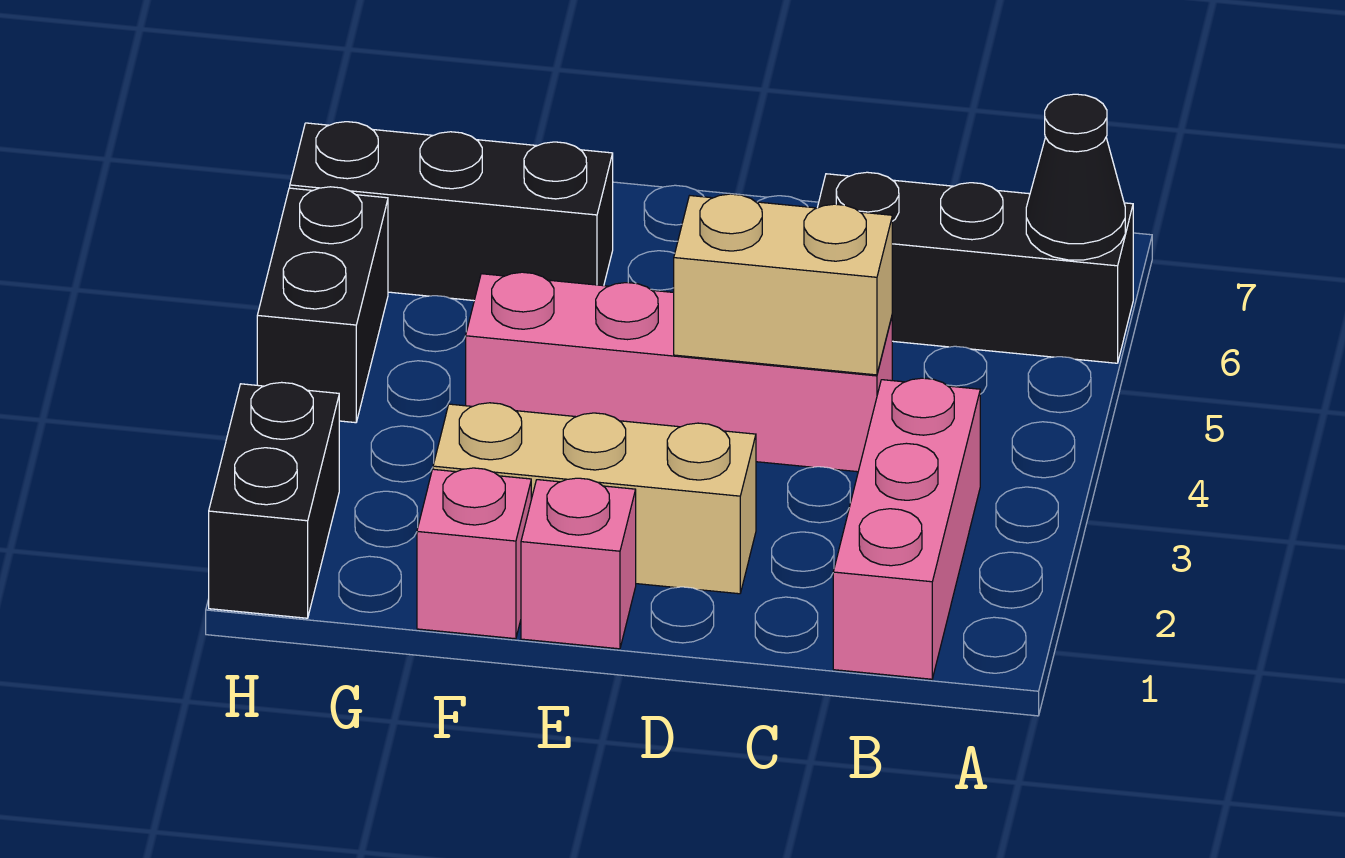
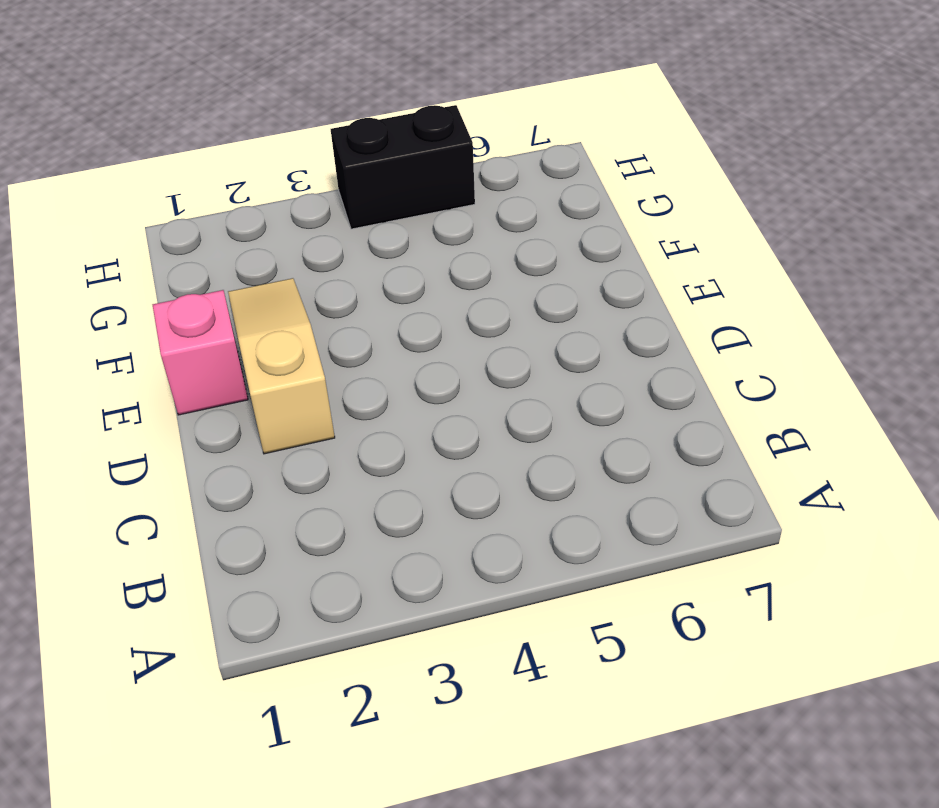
tan 1x3 slope [228,278,335,454] -> tan 1x3 brick [433,403,756,594]
none -> black 1x3 brick [817,172,1133,363]
none -> pink 1x3 brick [833,378,980,679]

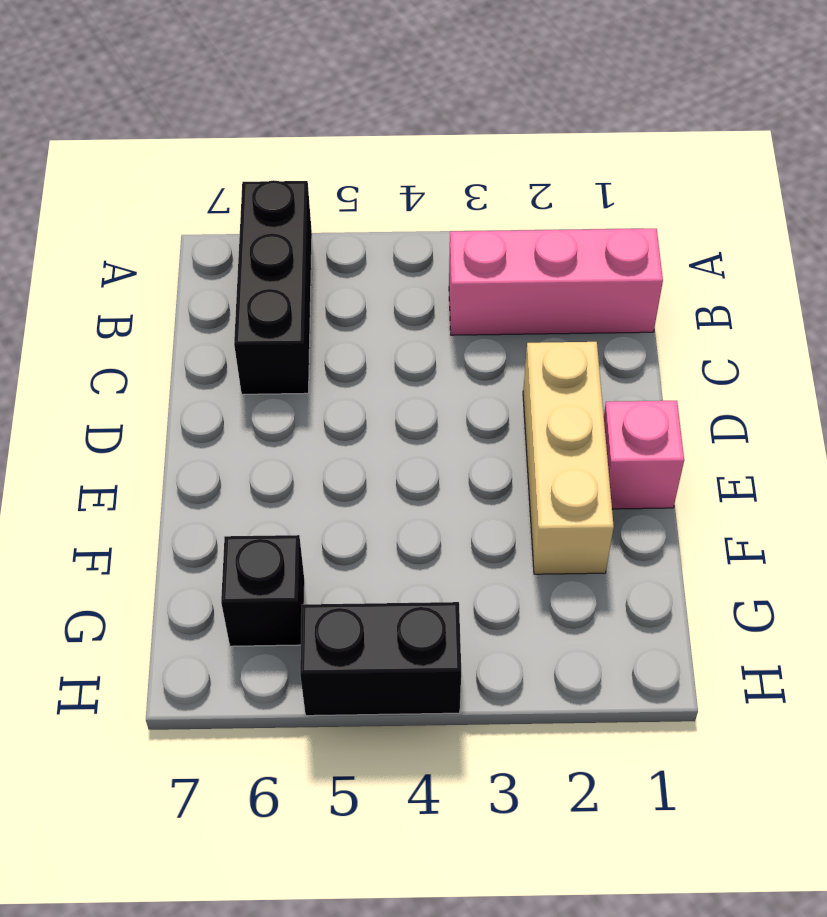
black 1x1 brick [221,535,305,646] -> black 1x3 brick [290,122,613,301]
none -> pink 1x4 brick [466,272,892,472]
none -> pink 1x1 brick [417,468,531,639]

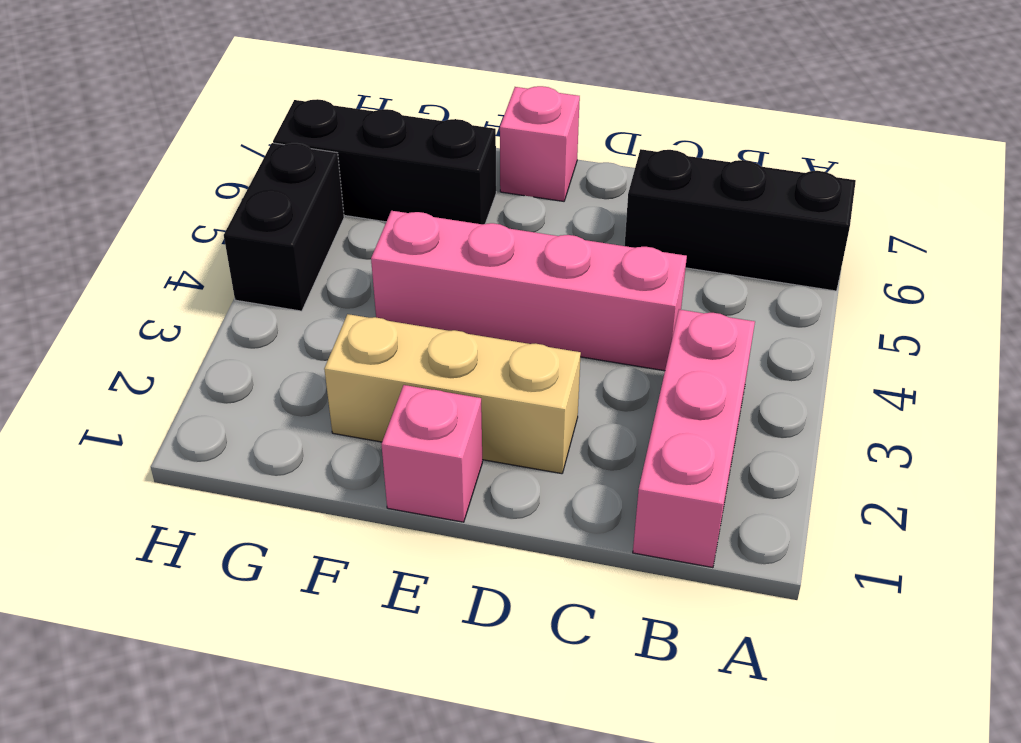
pink 1x1 brick [500,86,580,201] -> pink 1x1 brick moved to [417,468,531,639]
none -> black 1x2 brick [209,382,339,618]
none -> black 1x1 cone [1026,94,1125,260]

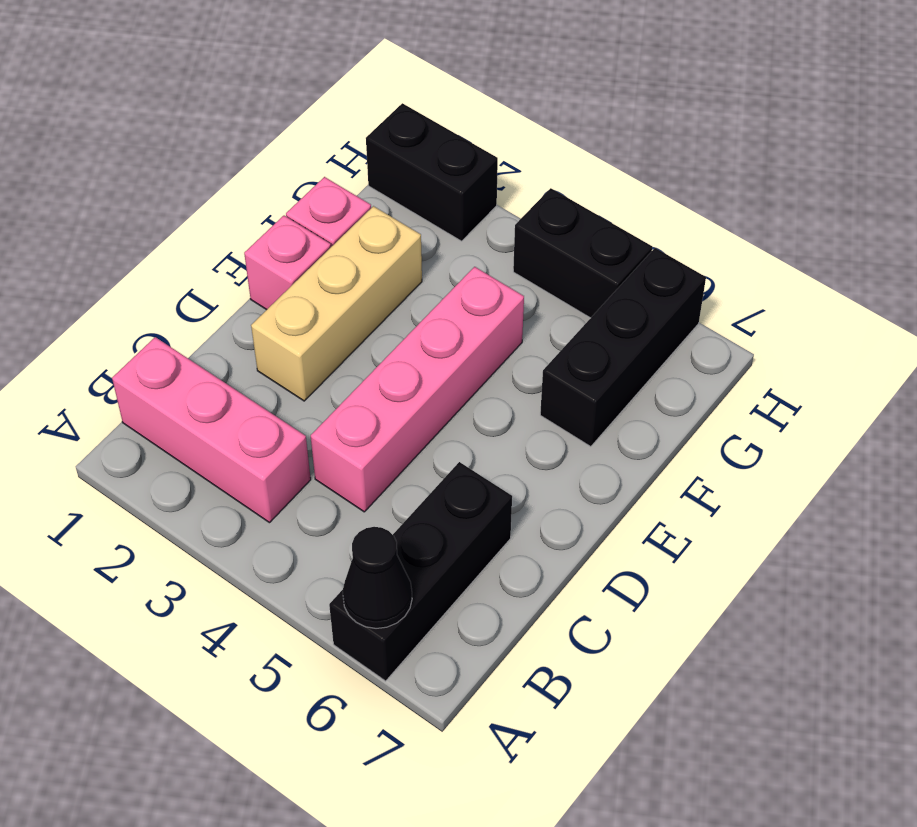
none -> tan 1x2 brick [674,194,892,375]

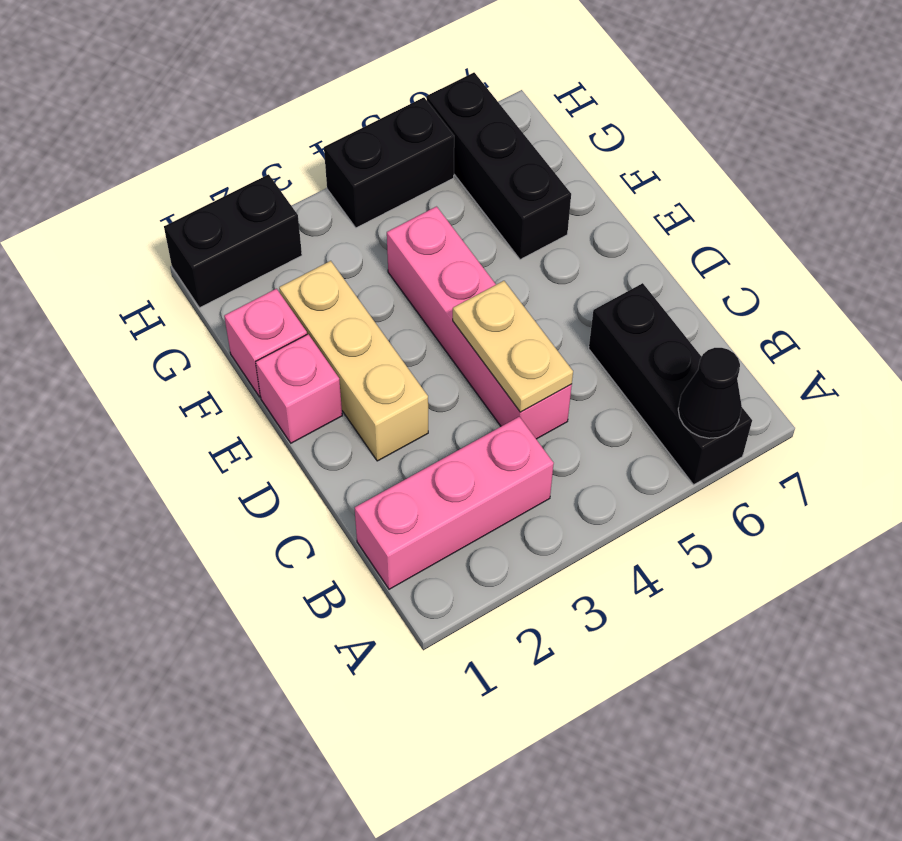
tan 1x2 plate [453,281,573,412] -> tan 1x2 brick [674,194,892,375]

